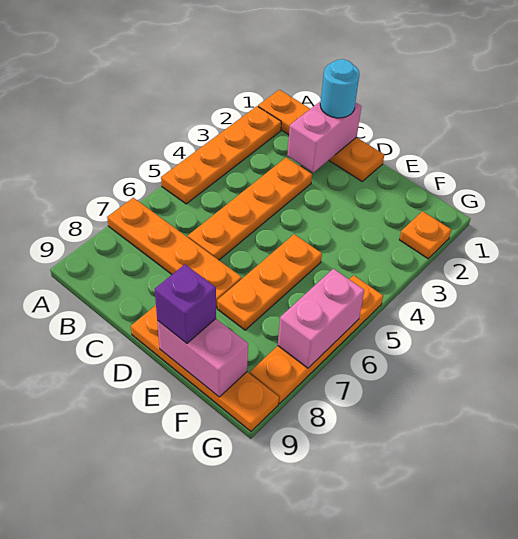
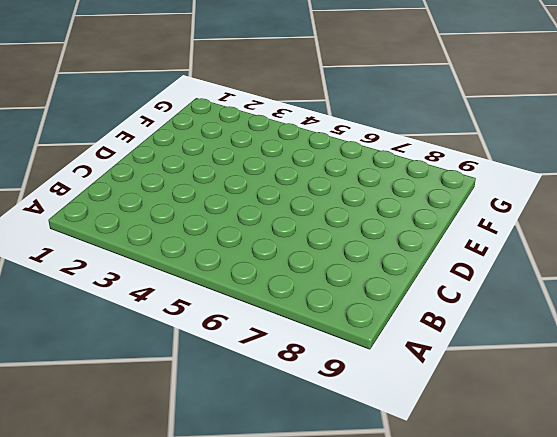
none -> orange 1x4 plate [258,90,384,181]
none -> orange 1x4 plate [161,106,281,204]
none -> orange 1x4 plate [107,198,242,308]

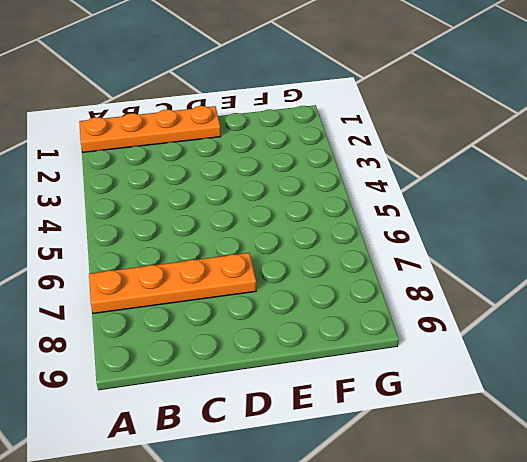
none -> orange 1x4 plate [161,106,281,204]
none -> orange 1x4 plate [188,157,312,260]
none -> orange 1x4 plate [131,305,279,431]

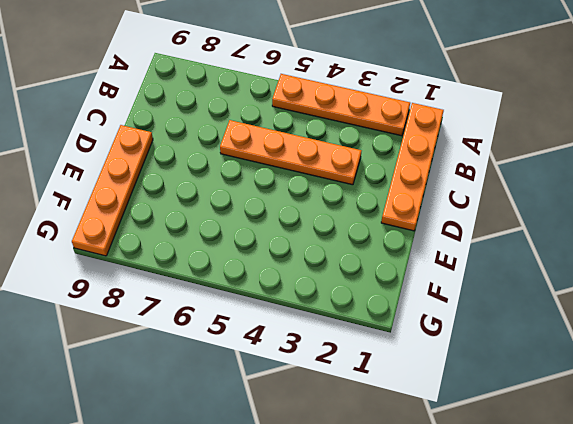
none -> orange 1x4 plate [107,198,242,308]
none -> orange 1x3 plate [217,234,322,330]
none -> orange 1x1 plate [399,211,451,259]

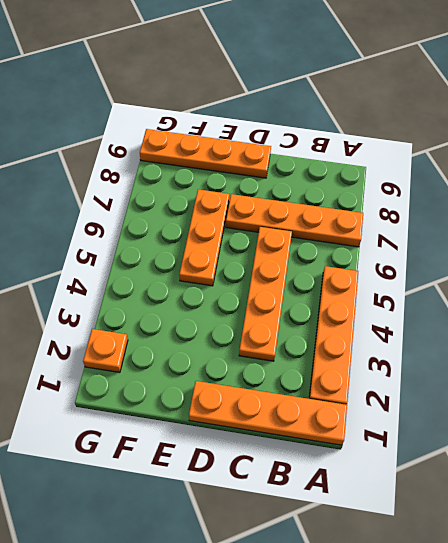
none -> orange 1x4 plate [250,275,383,404]
none -> pink 1x2 brick [287,101,361,173]
none -> pink 1x2 brick [157,319,248,397]

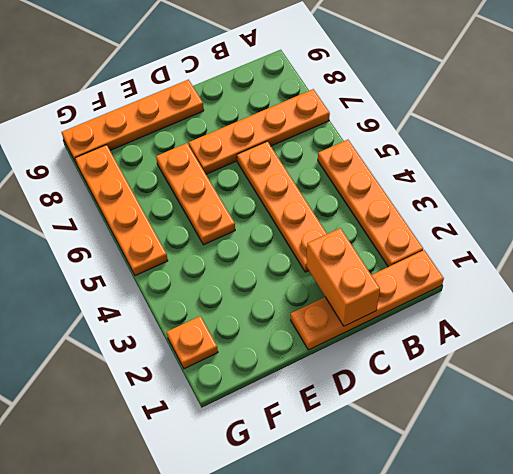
orange 1x2 brick [306,228,380,326] -> pink 1x2 brick [287,101,361,173]
none -> pink 1x2 brick [157,319,248,397]
none -> pink 1x2 brick [278,269,364,368]
none -> cyan 1x1 round brick [320,59,359,118]

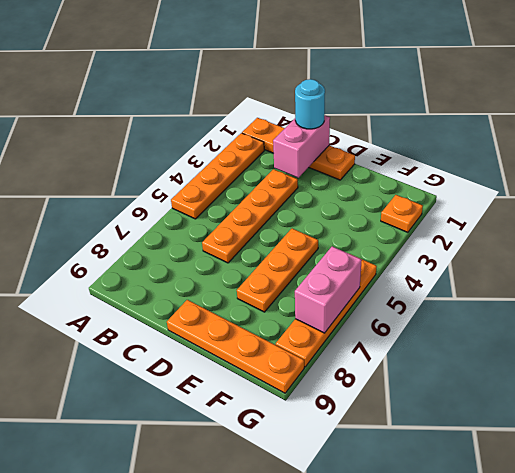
none -> orange 1x4 plate [107,198,242,308]
none -> pink 1x2 brick [157,319,248,397]
none -> purple 1x1 brick [155,264,216,343]

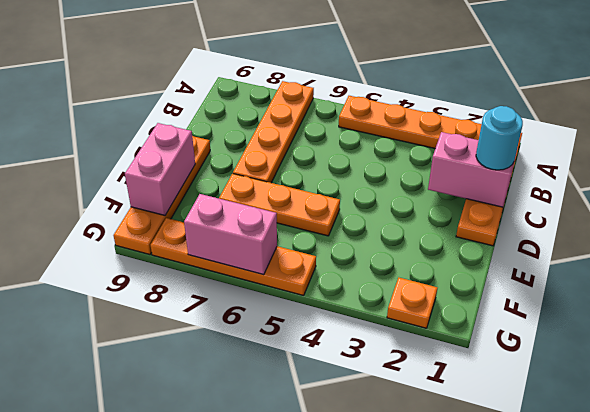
none -> orange 1x4 plate [188,157,312,260]
none -> purple 1x1 brick [155,264,216,343]

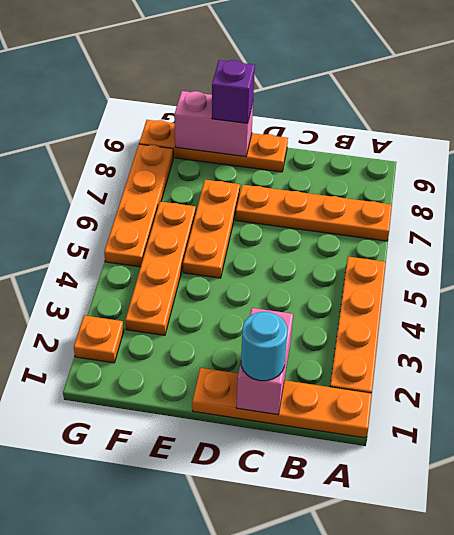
orange 1x4 plate [125,202,196,335] -> orange 1x4 plate moved to [188,157,312,260]
none -> pink 1x2 brick [278,269,364,368]

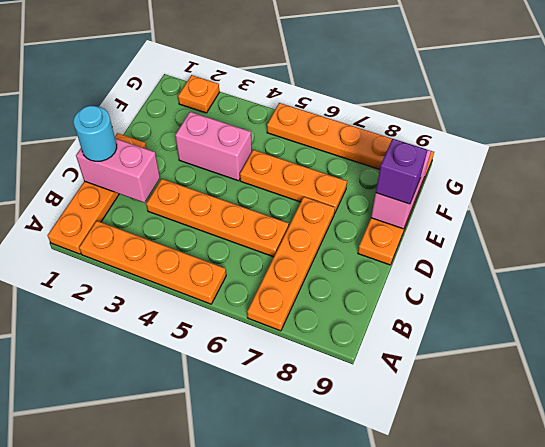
pink 1x2 brick [175,112,252,181] -> pink 1x2 brick moved to [278,269,364,368]

